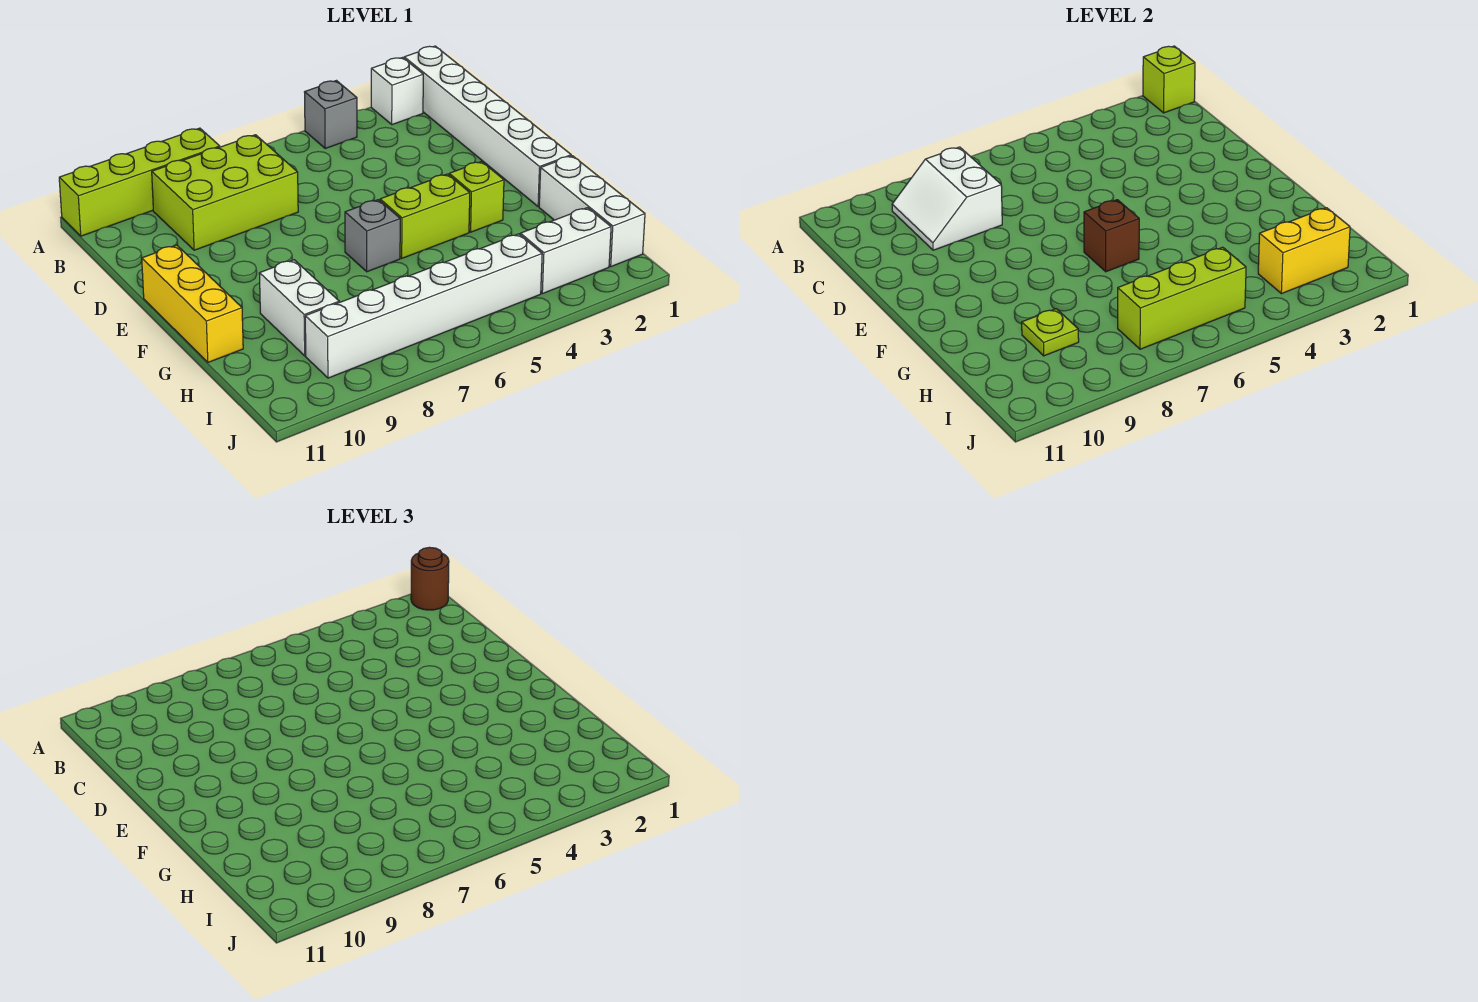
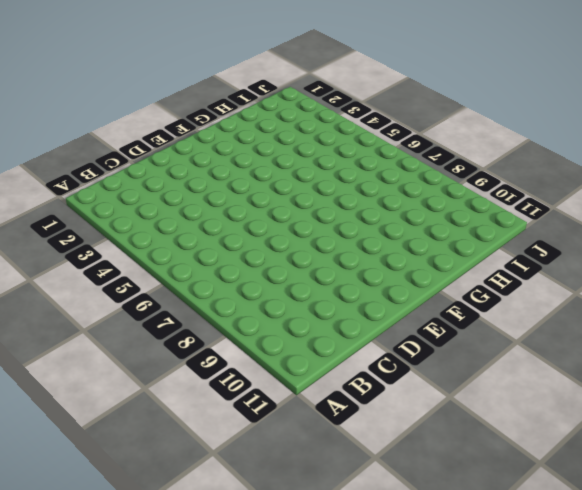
none -> white 1x6 brick [404,46,571,207]
none -> white 1x1 brick [371,58,423,125]
none -> grey 1x1 brick [305,81,357,148]

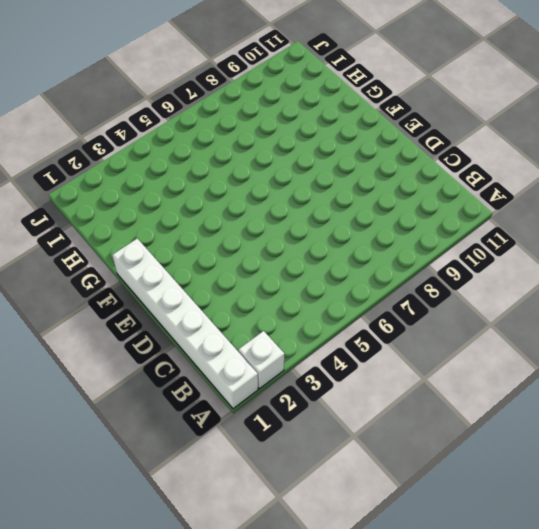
none -> grey 1x1 brick [305,81,357,148]
none -> lime 1x4 brick [59,128,220,236]
none -> lime 2x3 brick [152,135,298,250]

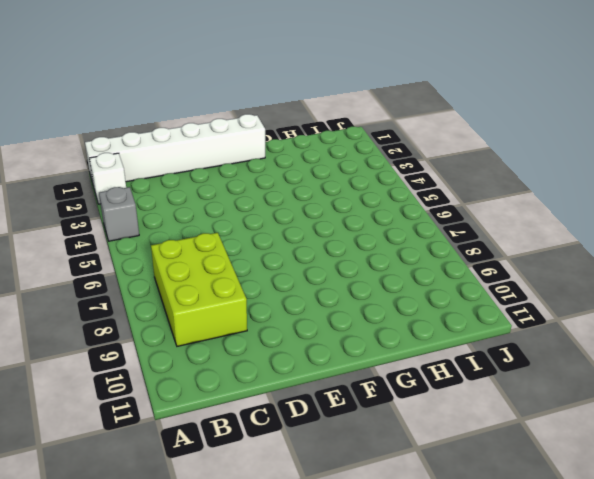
none -> lime 1x4 brick [59,128,220,236]
none -> yellow 1x3 brick [142,245,243,362]
none -> lime 1x1 brick [449,161,504,232]

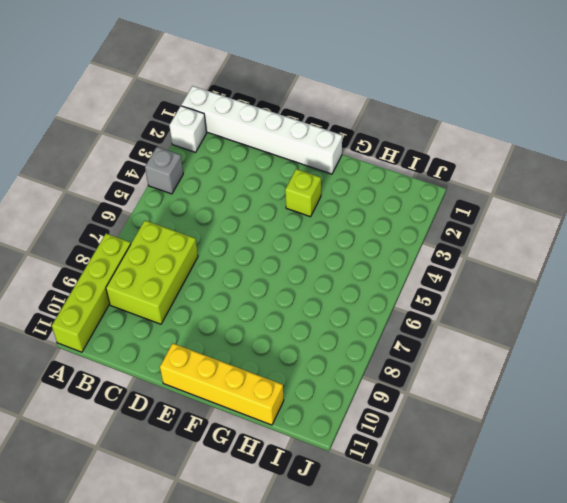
yellow 1x4 brick [160,343,284,425] -> yellow 1x3 brick [142,245,243,362]
none -> lime 1x2 brick [380,174,470,258]
none -> grey 1x1 brick [345,200,400,272]
none -> white 1x3 brick [539,156,645,266]

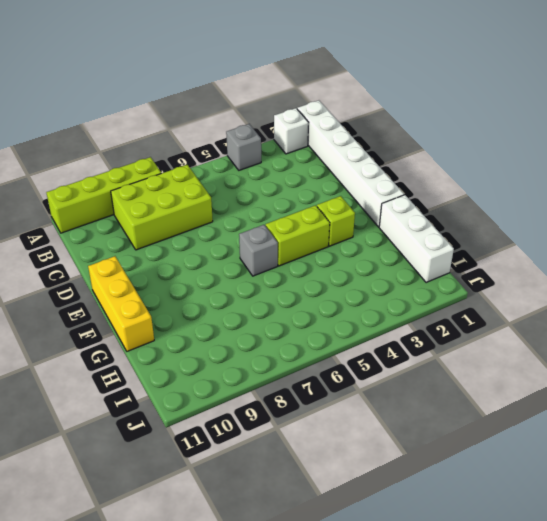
none -> white 1x2 brick [259,260,339,356]
none -> white 1x2 brick [520,208,611,294]
none -> white 1x6 brick [305,234,542,378]

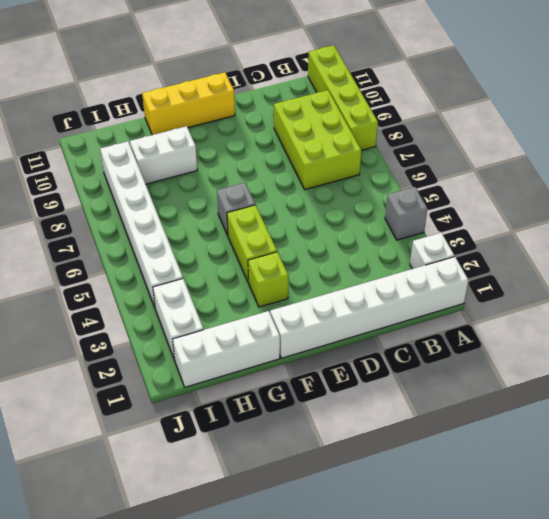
none -> lime 1x1 brick [1143,46,1195,113]
none -> white 2x2 slope [892,147,1002,250]
none -> brown 1x1 brick [1084,200,1139,272]

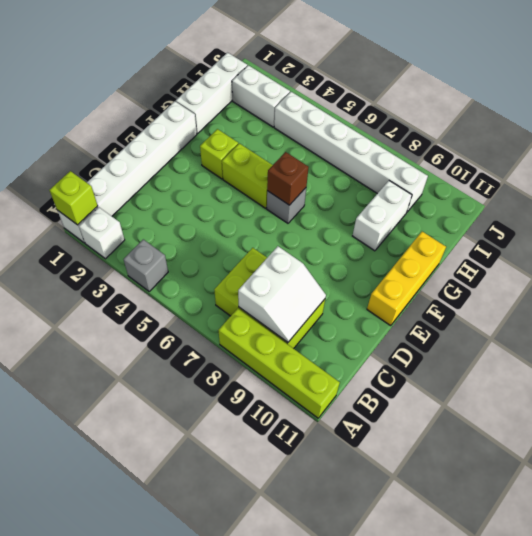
none -> lime 1x1 plate [1022,309,1079,356]
none -> yellow 1x2 brick [1258,208,1350,294]
none -> lime 1x3 brick [1118,247,1246,349]

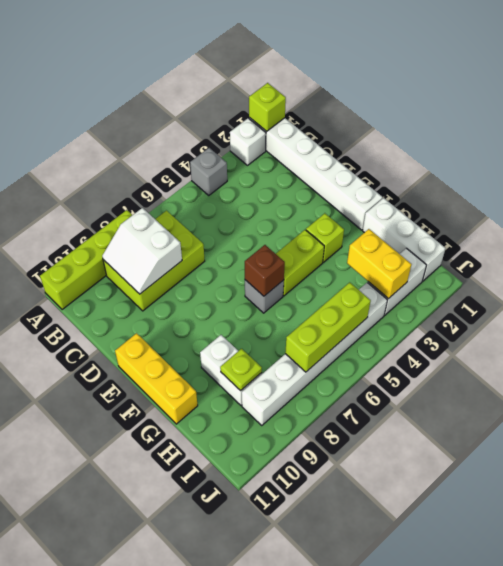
yellow 1x2 brick [347,229,411,299] -> yellow 1x2 brick turned to [1258,208,1350,294]
none -> brown 1x1 round brick [411,547,449,610]

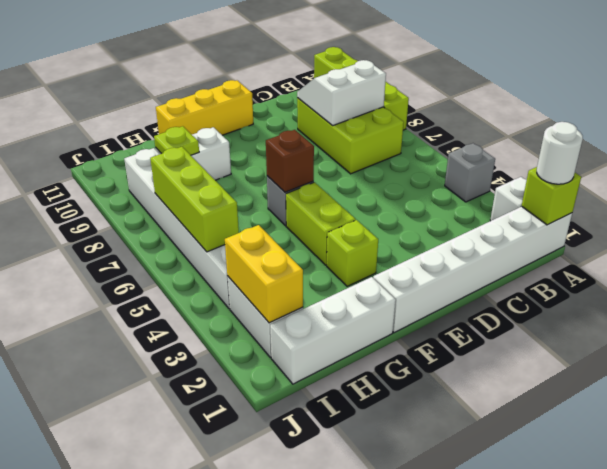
white 1x1 round brick [537,122,583,184] -> brown 1x1 round brick [411,547,449,610]

